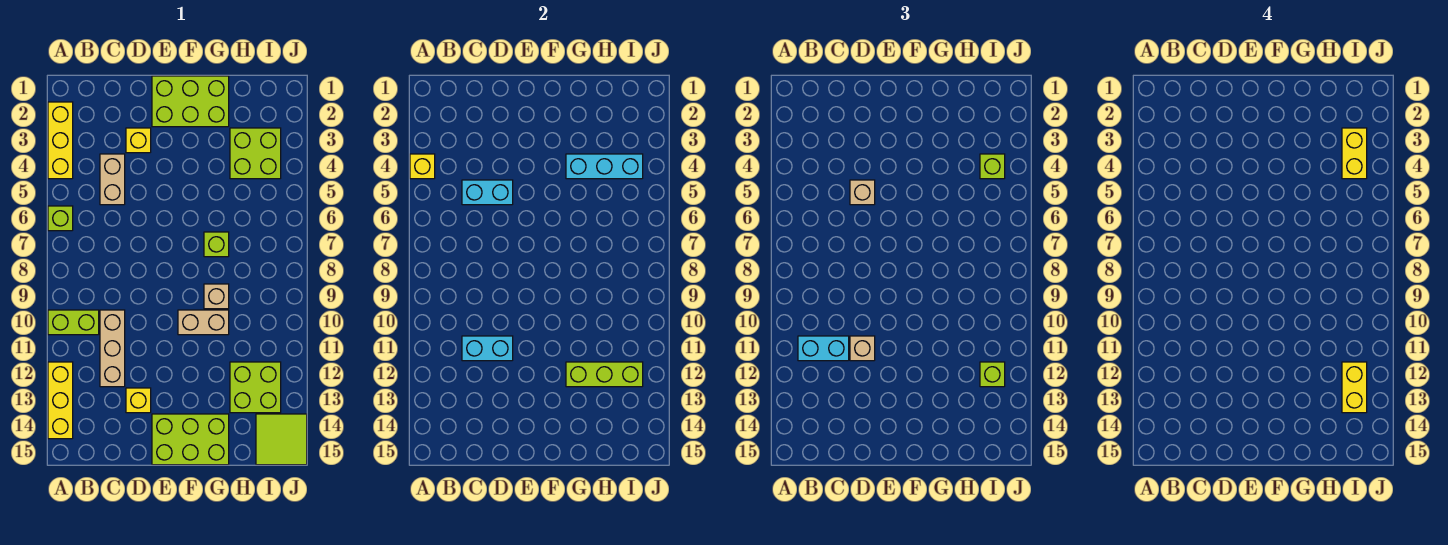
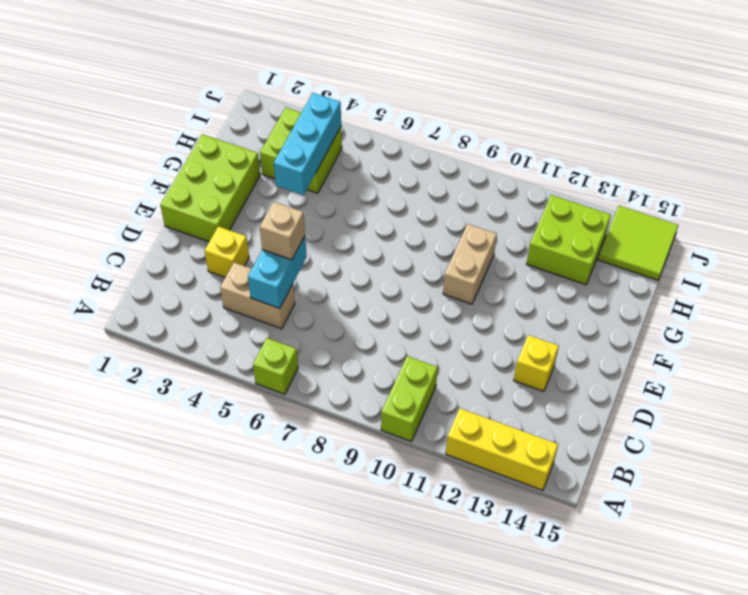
none -> yellow 1x3 brick [48,102,73,179]
none -> tan 1x3 brick [100,310,125,387]
none -> lime 2x3 brick [152,414,229,465]

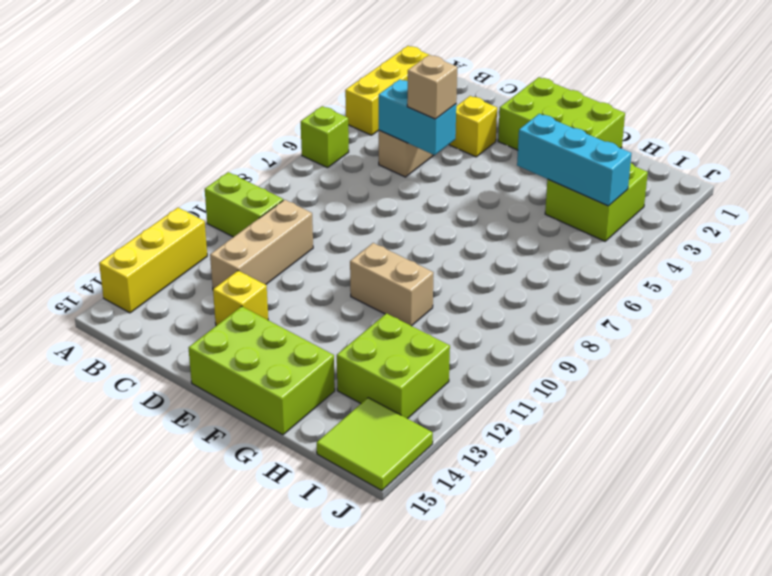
none -> lime 1x1 brick [204,232,229,257]
none -> tan 1x1 brick [204,284,229,309]
none -> yellow 1x1 brick [410,154,435,179]

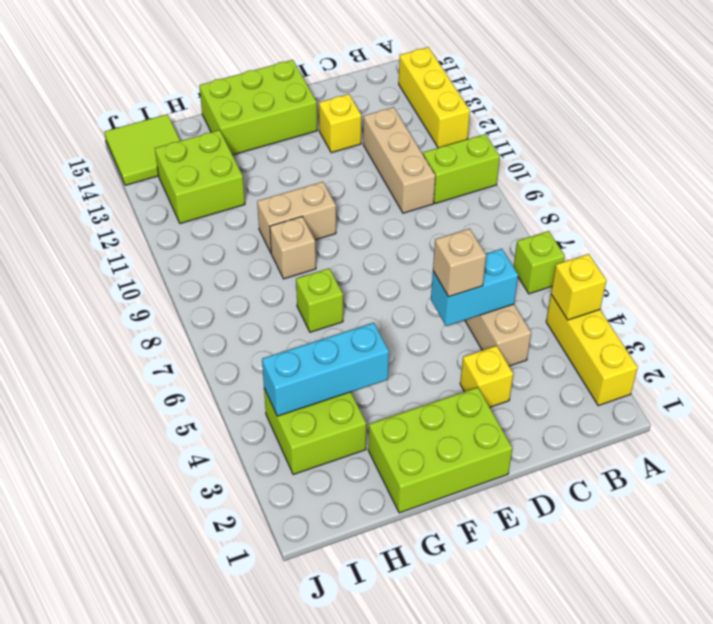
none -> cyan 1x2 brick [462,336,513,361]
none -> lime 1x3 brick [566,362,643,387]
none -> cyan 1x2 brick [798,336,849,361]

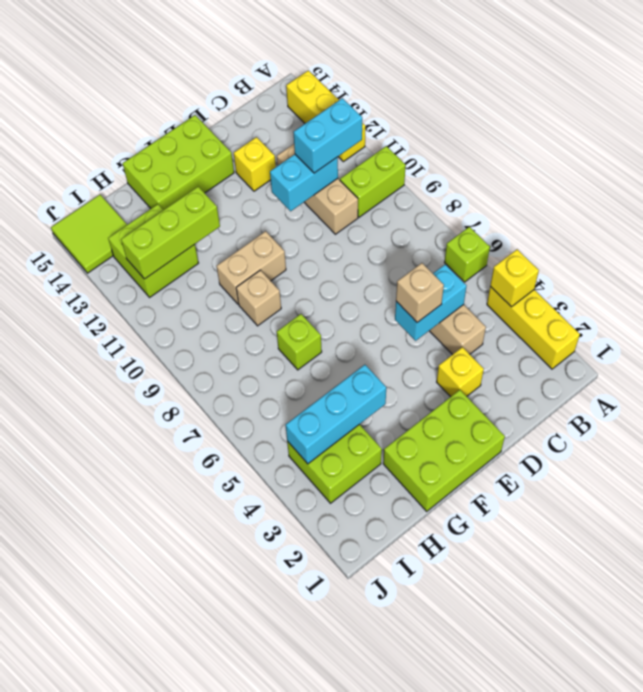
none -> tan 1x1 brick [850,336,875,361]
none -> lime 1x1 brick [980,154,1005,179]
none -> lime 1x1 brick [980,362,1005,387]

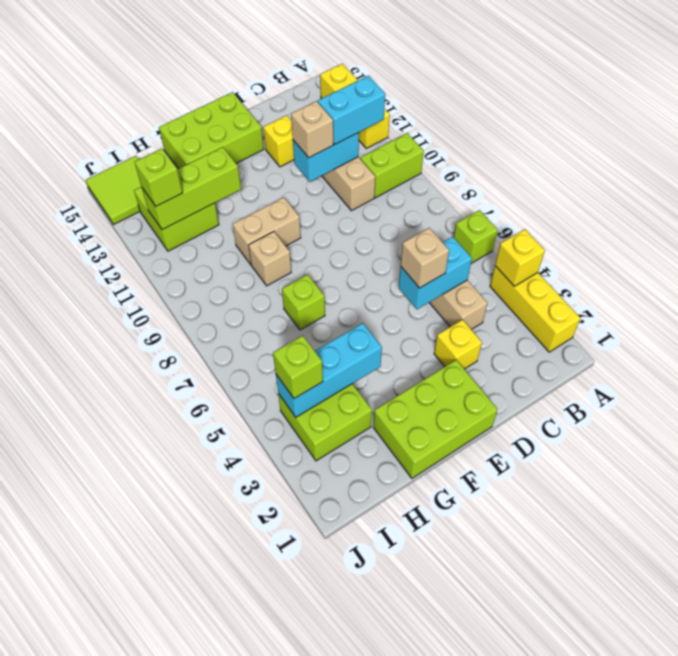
none -> yellow 1x2 brick [1342,128,1367,179]
none -> yellow 1x2 brick [1342,362,1367,413]

